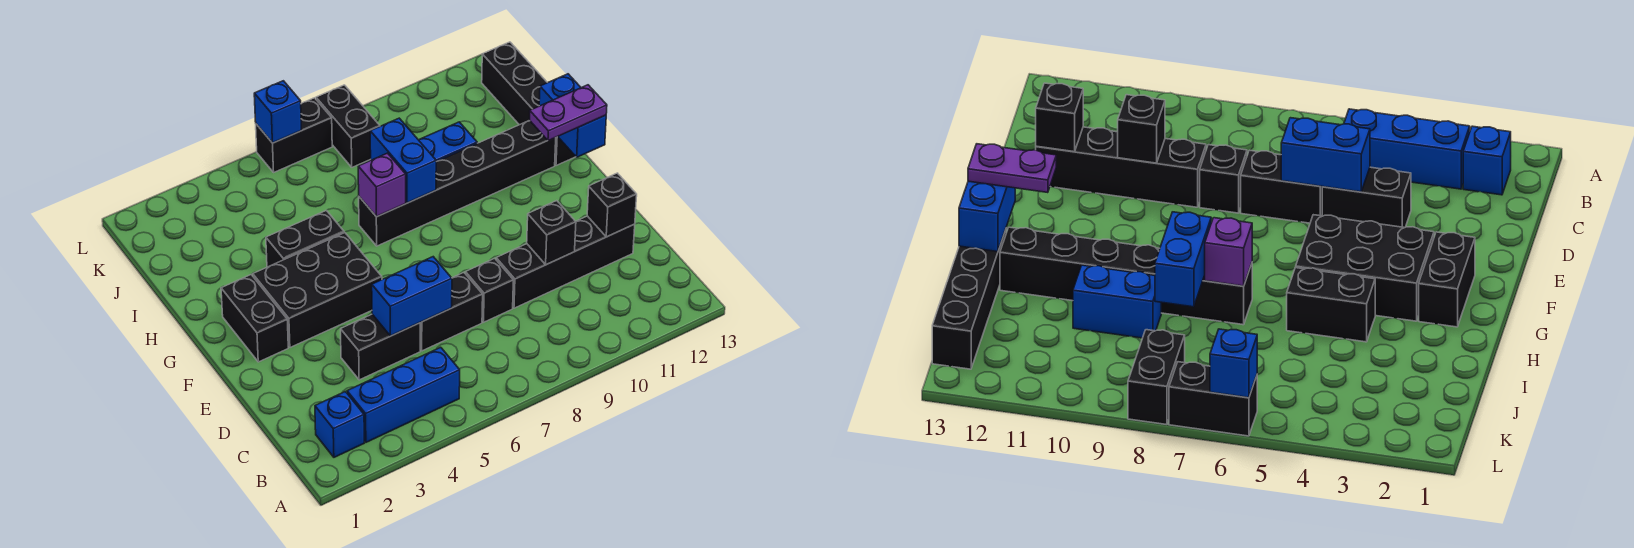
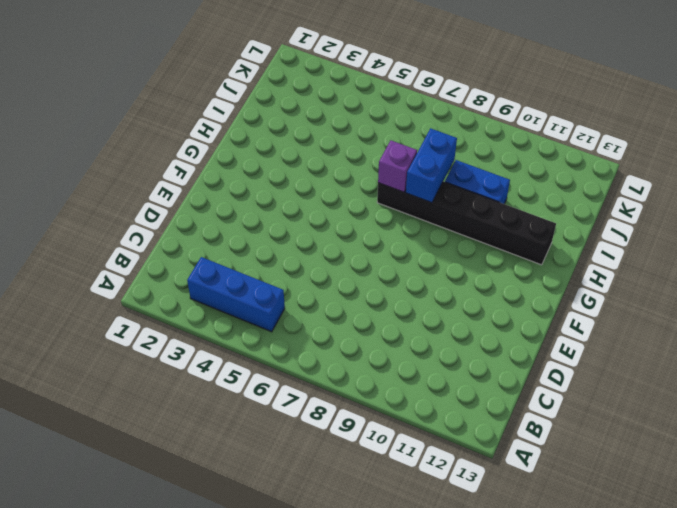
none -> blue 1x1 brick [315,392,364,457]
none -> black 1x2 brick [341,314,420,380]
none -> black 1x2 brick [420,273,483,351]

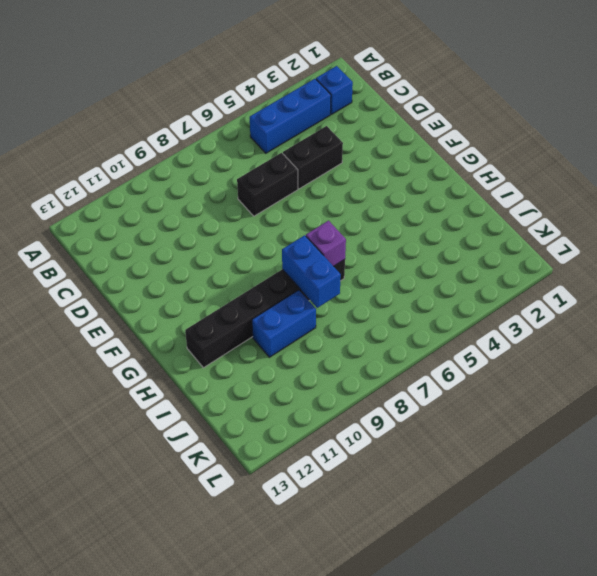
none -> black 1x1 brick [465,258,513,322]
none -> black 1x4 brick [496,216,635,308]
none -> black 1x2 brick [221,275,288,362]

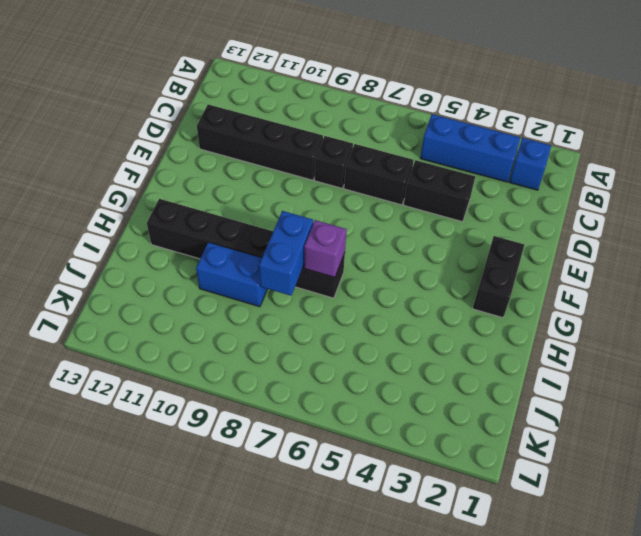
none -> black 2x3 brick [253,233,382,348]
none -> black 1x2 brick [266,210,344,267]
none -> black 1x4 brick [482,42,576,166]

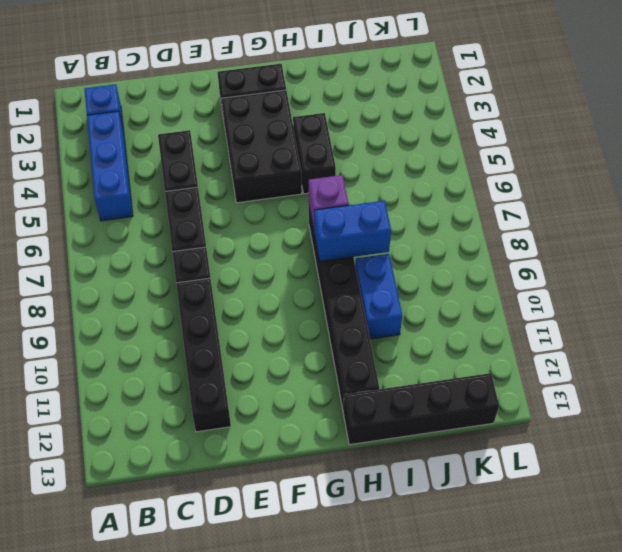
none -> black 1x2 brick [316,85,380,167]
none -> black 1x2 brick [256,98,332,172]
none -> blue 1x2 brick [372,257,452,336]

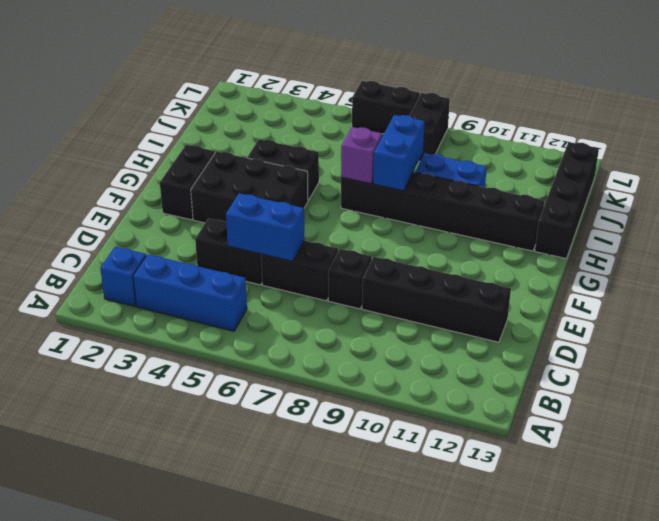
none -> black 1x1 brick [527,201,576,265]
none -> black 1x1 brick [587,173,637,237]
none -> blue 1x2 brick [539,74,606,157]

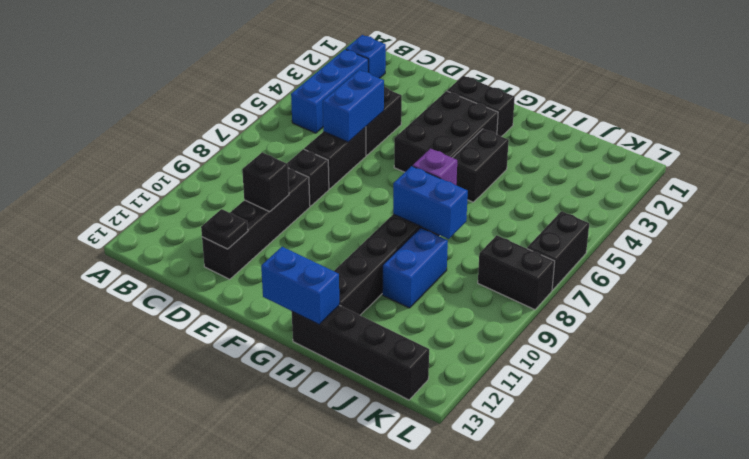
black 1x1 plate [201,209,248,249] -> black 1x1 brick [587,173,637,237]
none -> blue 1x1 brick [254,81,301,143]
none -> purple 1x2 plate [530,85,607,141]

